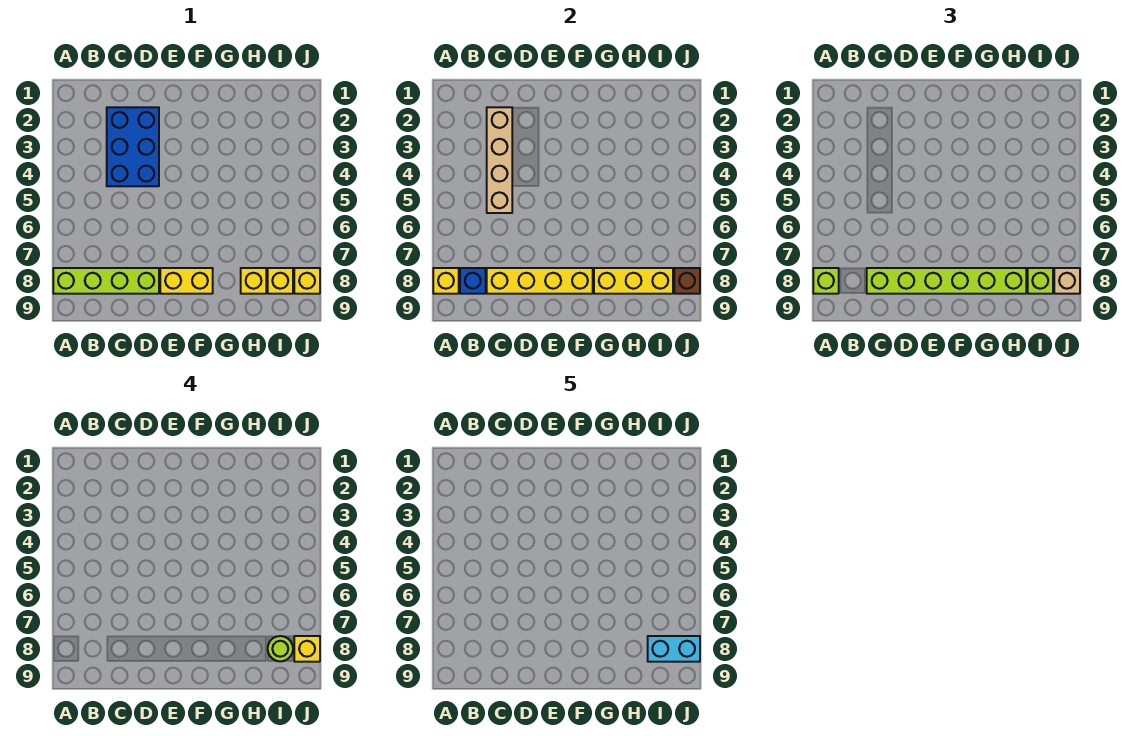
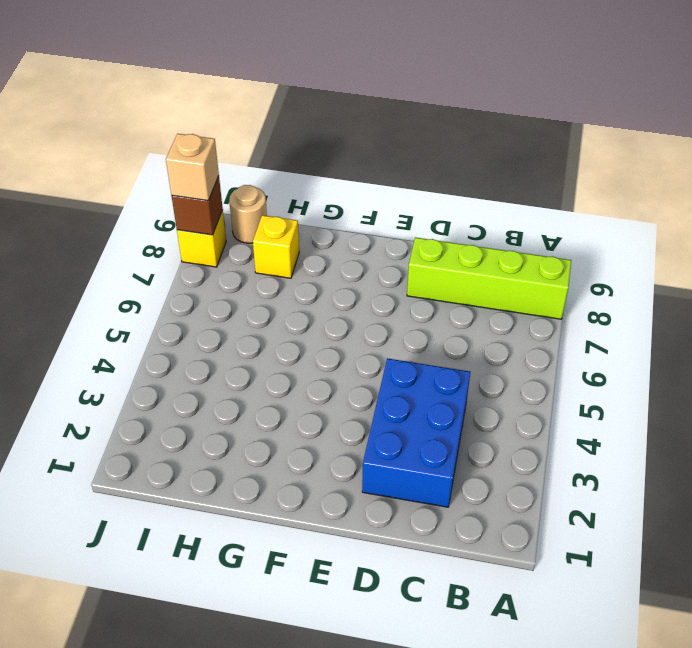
tan 1x1 round brick [229,185,267,243] -> none
none -> yellow 1x2 brick [160,268,213,294]
none -> yellow 1x1 brick [268,268,293,294]
none -> yellow 1x1 brick [433,268,459,294]

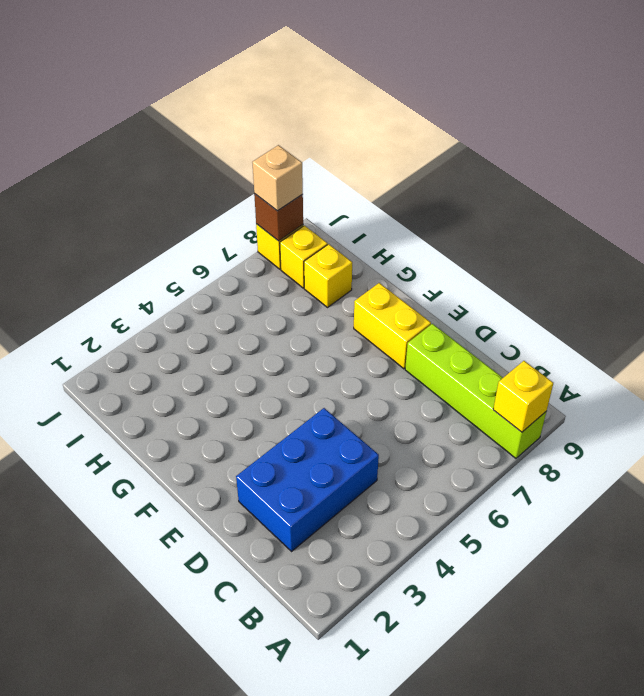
none -> blue 1x1 brick [460,268,486,294]
none -> tan 1x4 brick [487,107,512,213]
none -> yellow 1x4 brick [487,268,593,294]

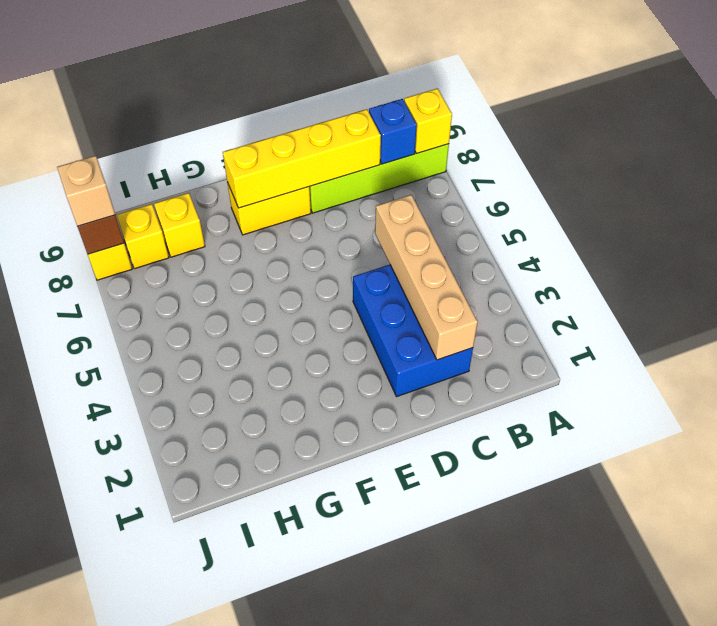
none -> yellow 1x3 brick [594,268,673,294]
none -> lime 1x1 brick [813,268,839,294]
none -> lime 1x6 brick [867,268,1026,294]

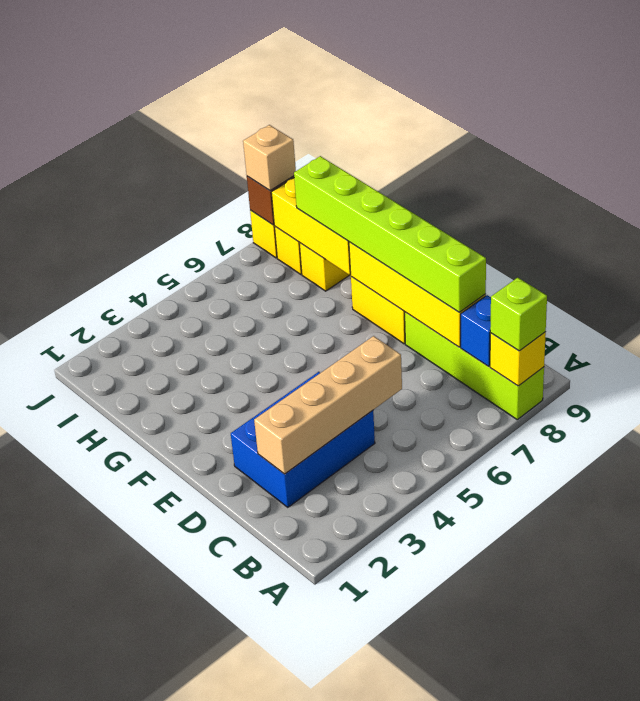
none -> lime 1x1 brick [1028,268,1053,294]
none -> lime 1x1 round brick [268,636,293,661]
none -> yellow 1x1 brick [294,636,320,662]

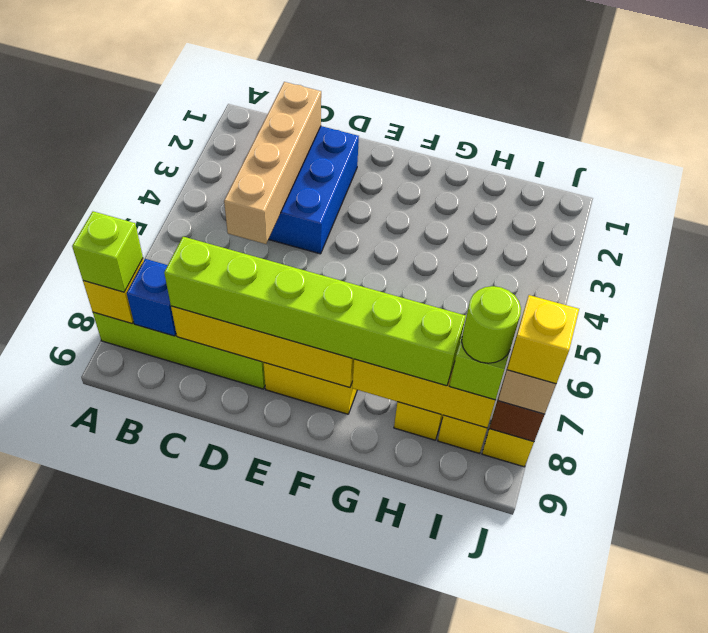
none -> cyan 1x2 brick [648,636,700,662]

